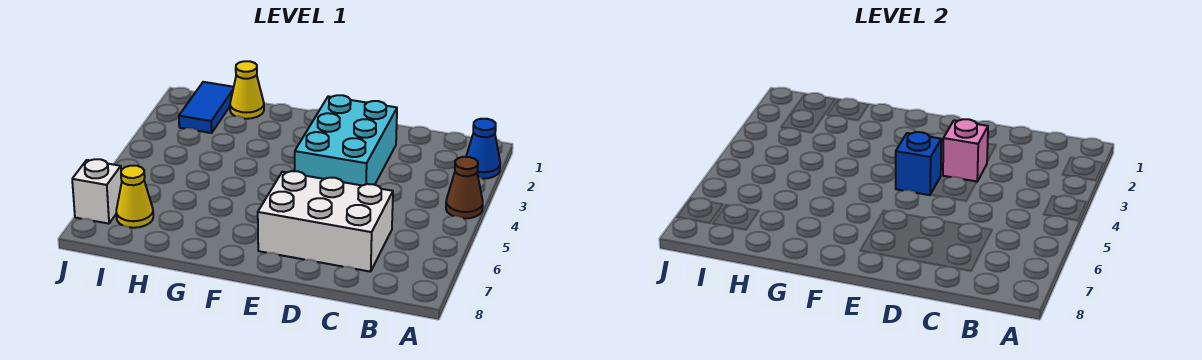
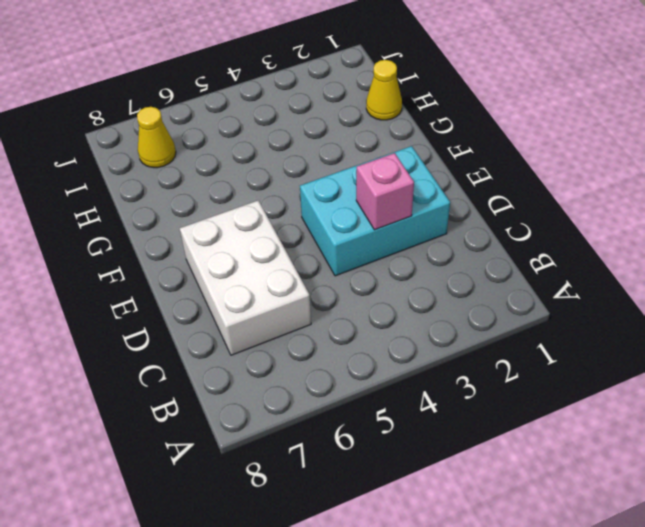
none -> blue 1x1 cone [466,119,500,179]
none -> brown 1x1 cone [446,157,483,219]

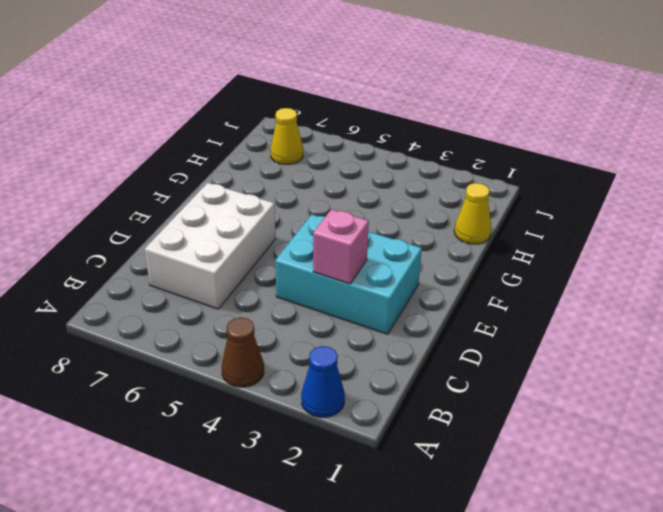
none -> blue 1x2 tile [179,82,234,133]
none -> white 1x1 brick [72,159,122,224]

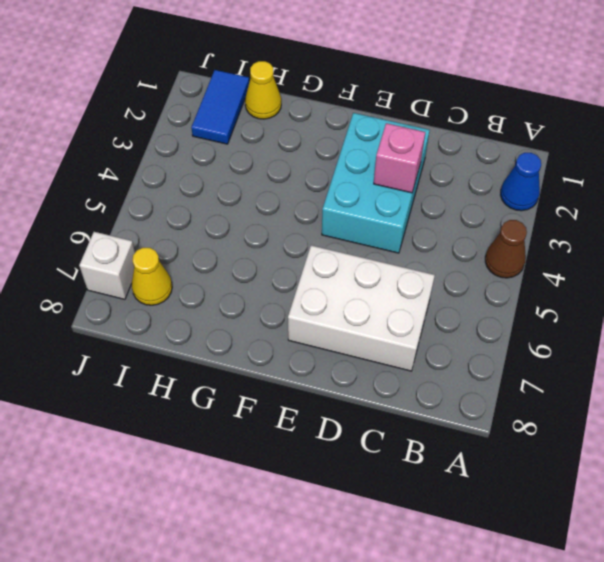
none -> blue 1x1 brick [896,132,941,195]

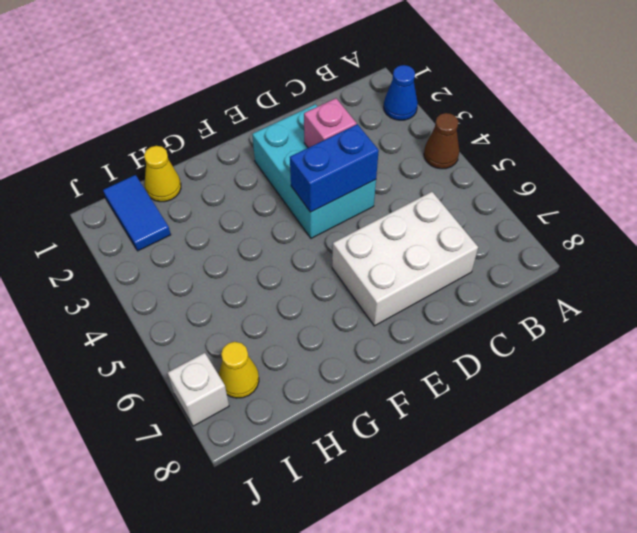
blue 1x2 brick [290,124,379,212] -> blue 1x1 brick [896,132,941,195]

